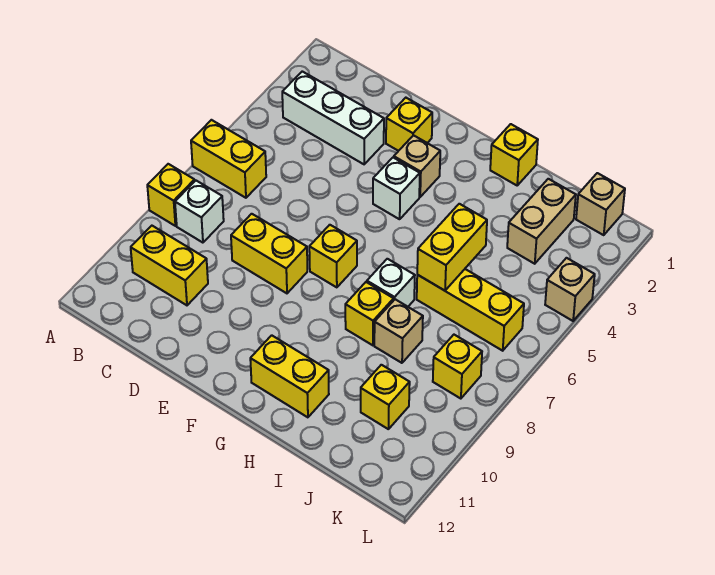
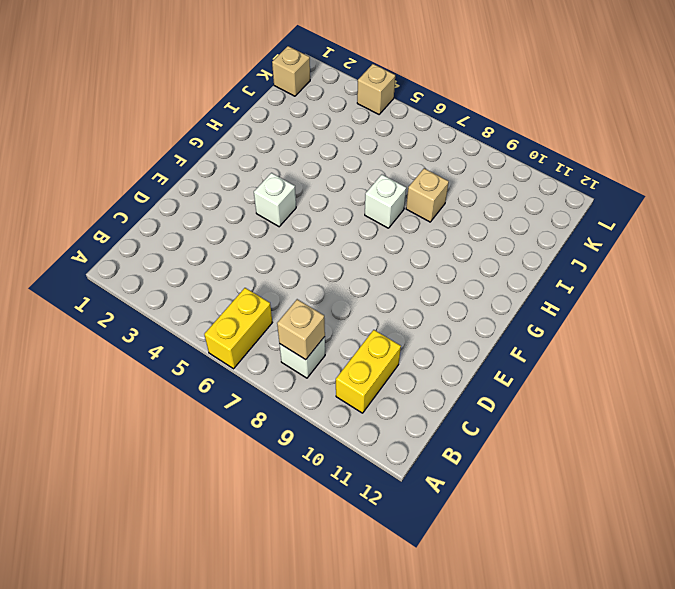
tan 1x1 brick [277,299,325,360] -> tan 1x1 brick moved to [394,135,440,197]
none -> yellow 1x1 brick [147,164,195,226]
none -> white 1x3 brick [282,71,384,164]
none -> yellow 1x2 brick [231,214,307,293]

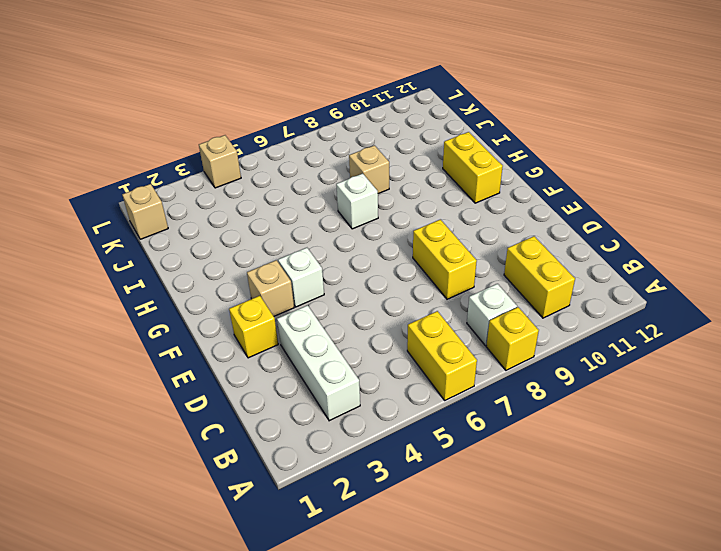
none -> yellow 1x1 brick [309,225,357,287]
none -> yellow 1x1 brick [490,124,538,185]
none -> yellow 1x1 brick [345,282,394,345]

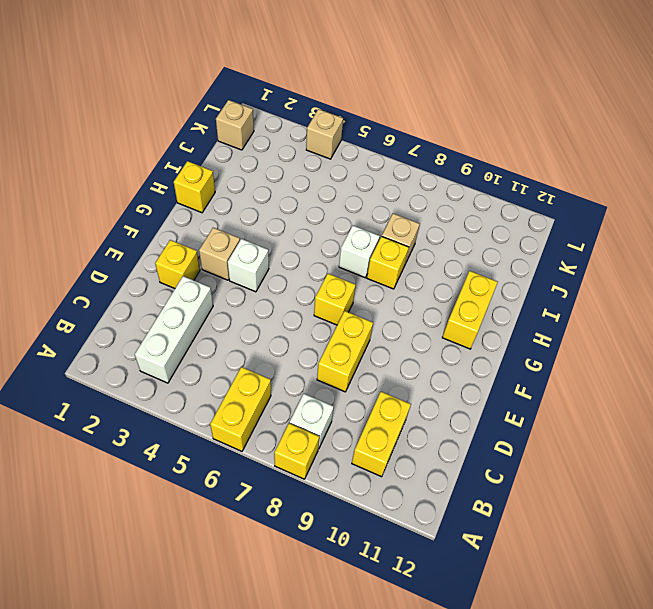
none -> yellow 1x3 brick [417,269,524,351]
none -> tan 1x2 brick [507,179,576,264]
none -> yellow 1x1 brick [361,365,410,429]

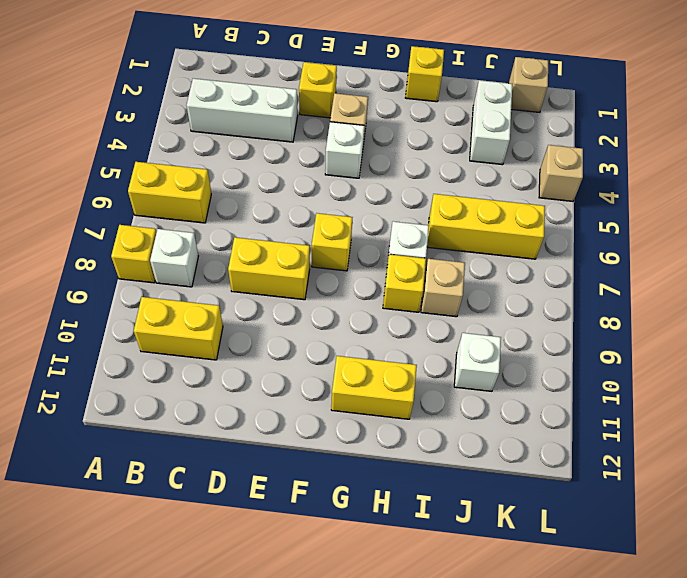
white 1x2 brick [470,80,512,165] -> tan 1x2 brick [507,179,576,264]
white 1x1 brick [454,333,501,391] -> yellow 1x1 brick [361,365,410,429]
none -> yellow 1x1 brick [433,335,482,399]
none -> yellow 1x2 brick [417,204,487,291]

